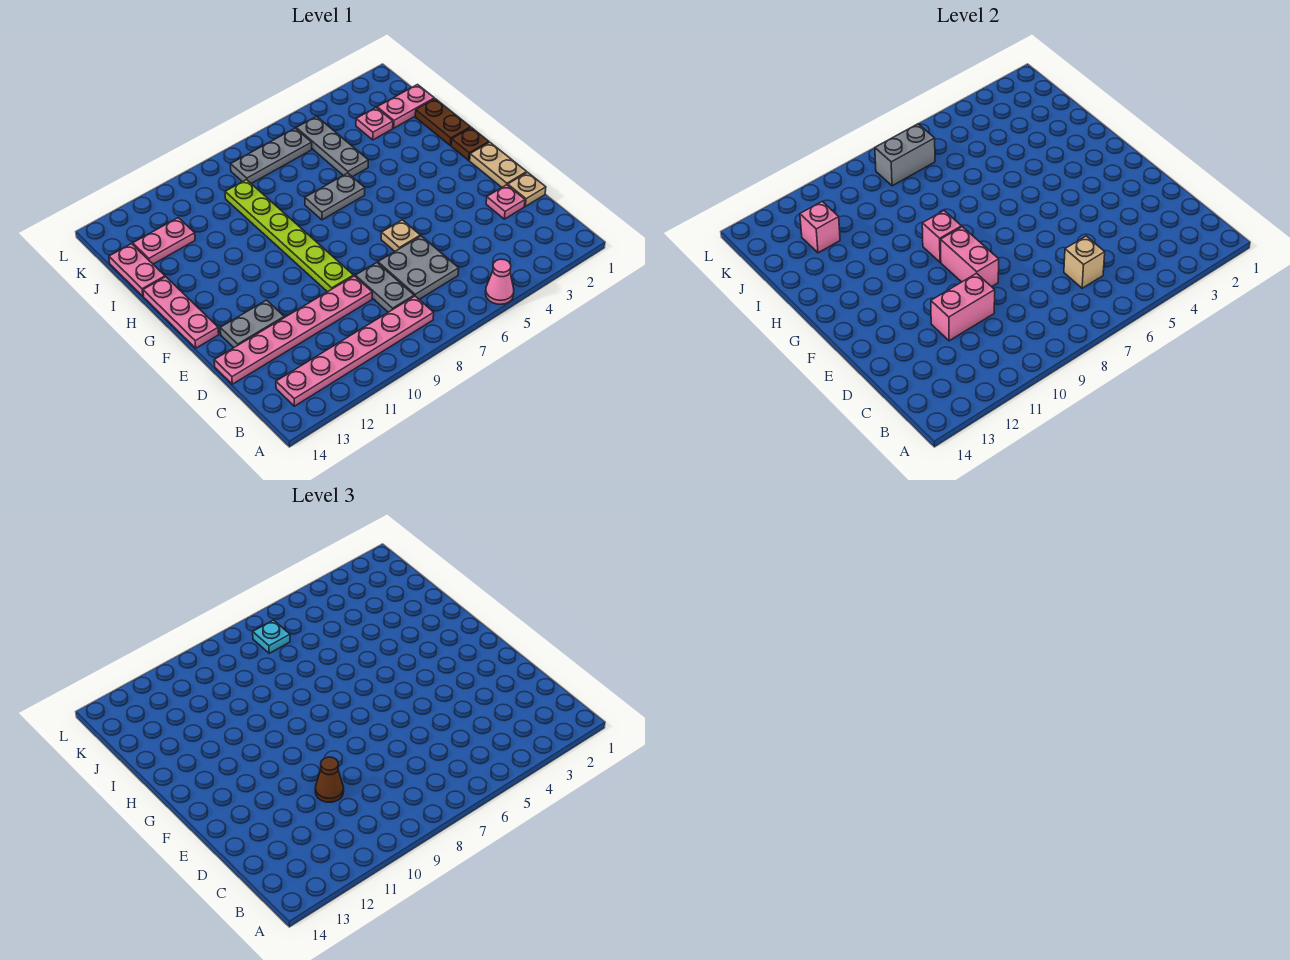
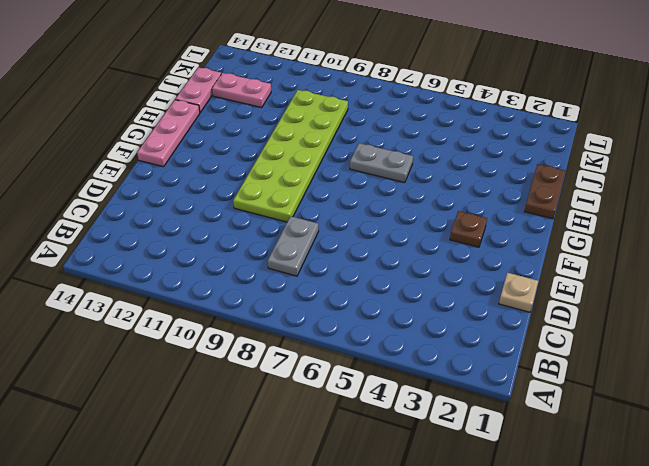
lime 2x6 plate [233,90,348,222] -> lime 1x6 plate [225,180,353,292]
brown 1x1 plate [450,211,487,247] -> brown 1x1 plate moved to [451,128,489,160]
none -> pink 1x1 cone [486,259,514,304]
none -> pink 1x6 plate [276,296,434,406]
none -> grey 2x2 plate [378,236,459,299]

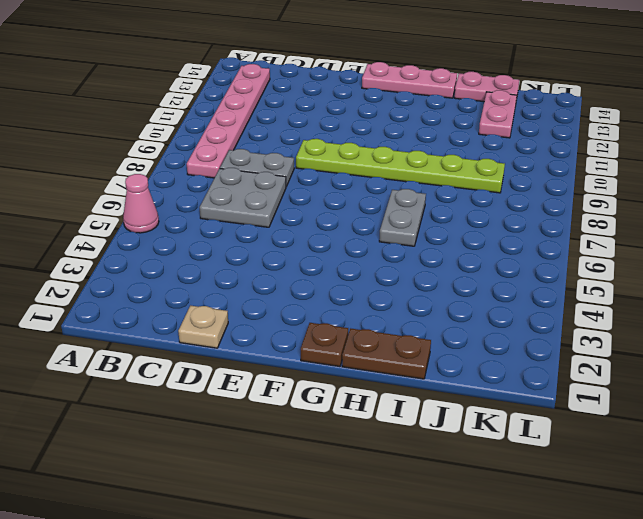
none -> pink 1x1 plate [486,185,525,219]
none -> pink 1x6 plate [214,276,372,384]
none -> tan 1x2 plate [470,142,527,187]

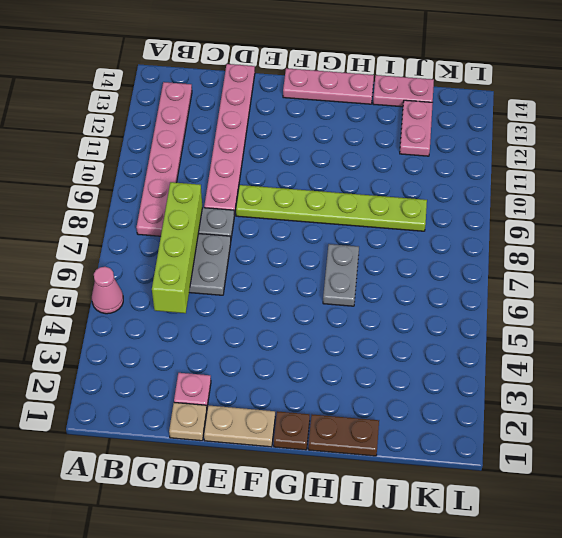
lime 1x4 brick [152,182,202,313] -> tan 1x1 brick [1064,236,1105,288]
none -> tan 1x1 plate [381,220,420,251]
none -> grey 1x2 plate [220,300,284,348]
none -> grey 1x3 plate [296,116,368,177]

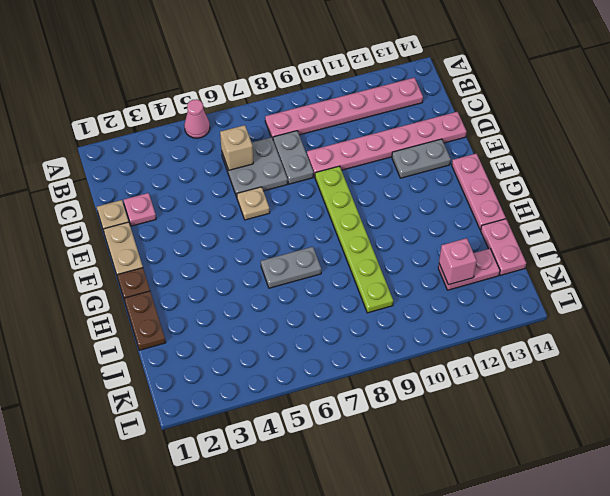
none -> grey 1x3 plate [296,116,368,177]
none -> pink 1x2 plate [377,85,434,128]
none -> pink 1x1 plate [356,108,393,140]

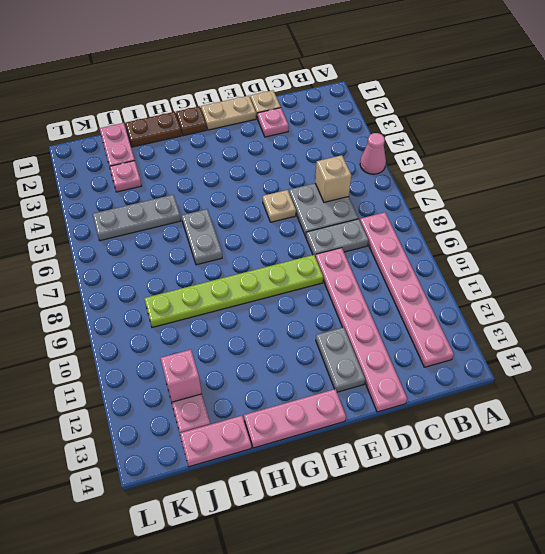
none -> grey 1x3 plate [231,128,312,184]
none -> pink 1x2 brick [931,273,995,341]
none -> pink 1x2 brick [941,227,999,287]

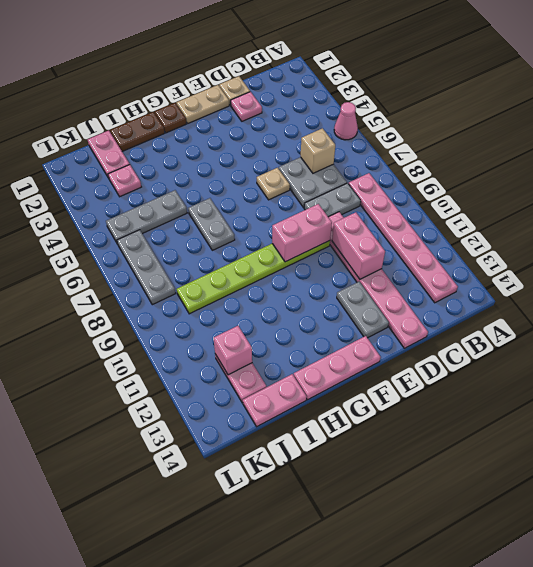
none -> pink 1x1 brick [922,211,961,262]
none -> grey 1x2 brick [875,124,935,186]
none -> brown 1x1 cone [315,757,344,802]

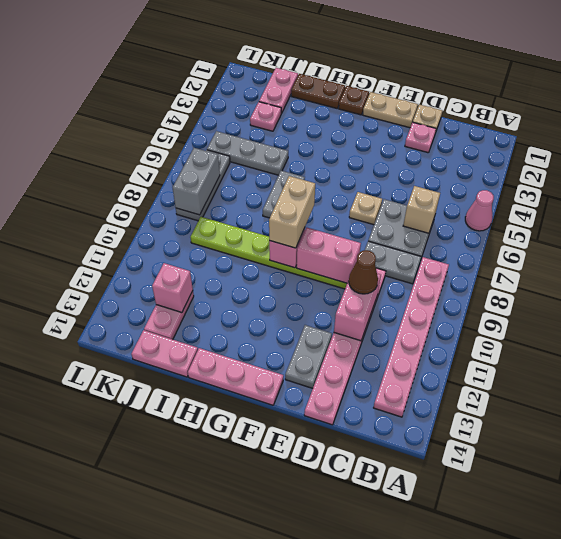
tan 1x2 brick [269,176,315,248] -> none
none -> cyan 1x1 plate [253,620,290,653]

